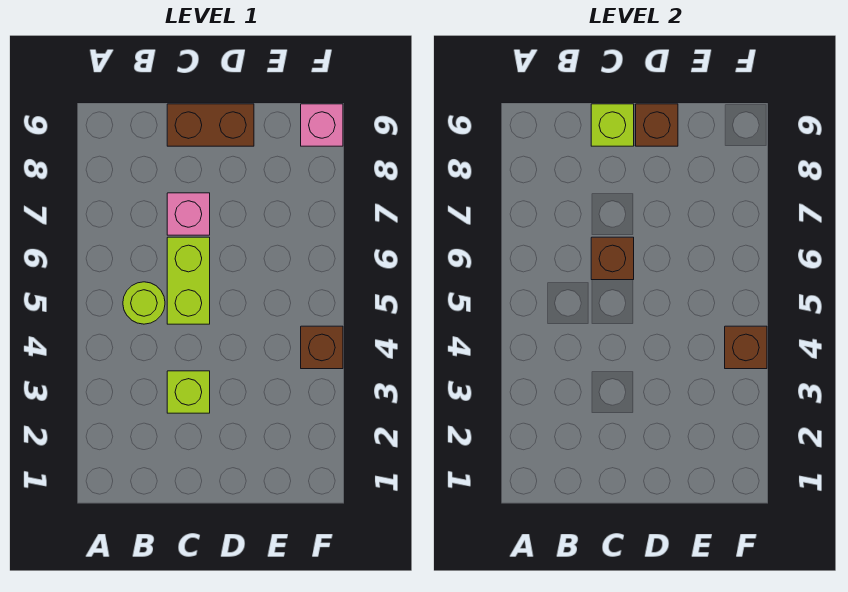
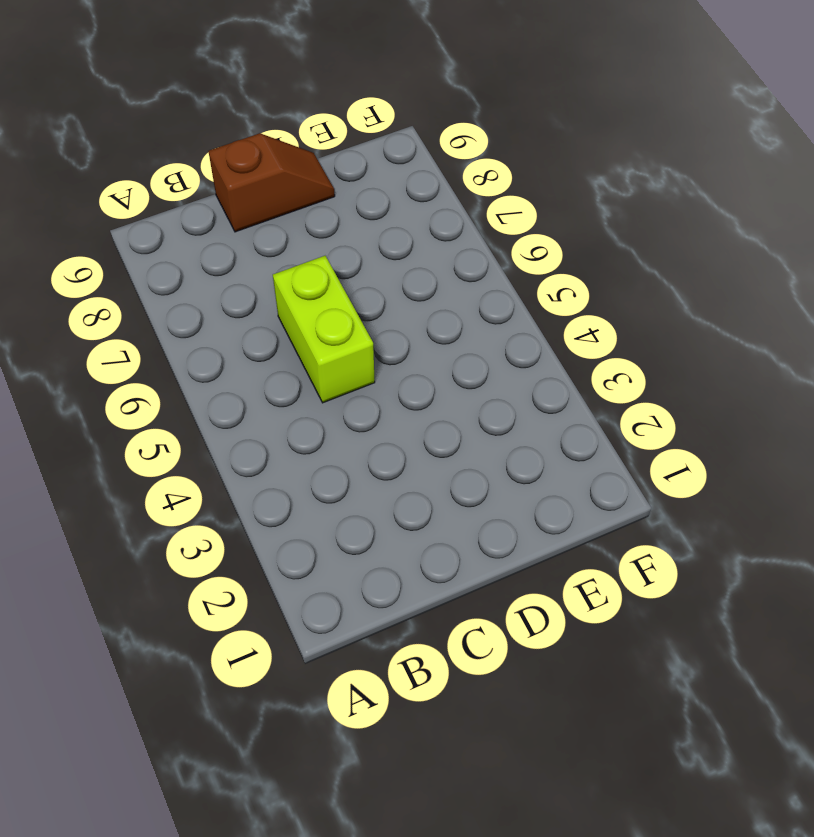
brown 1x2 slope [209,133,335,232] -> brown 1x2 brick [167,104,254,146]
none -> lime 1x1 round brick [123,282,165,324]
none -> lime 1x1 brick [167,371,210,413]

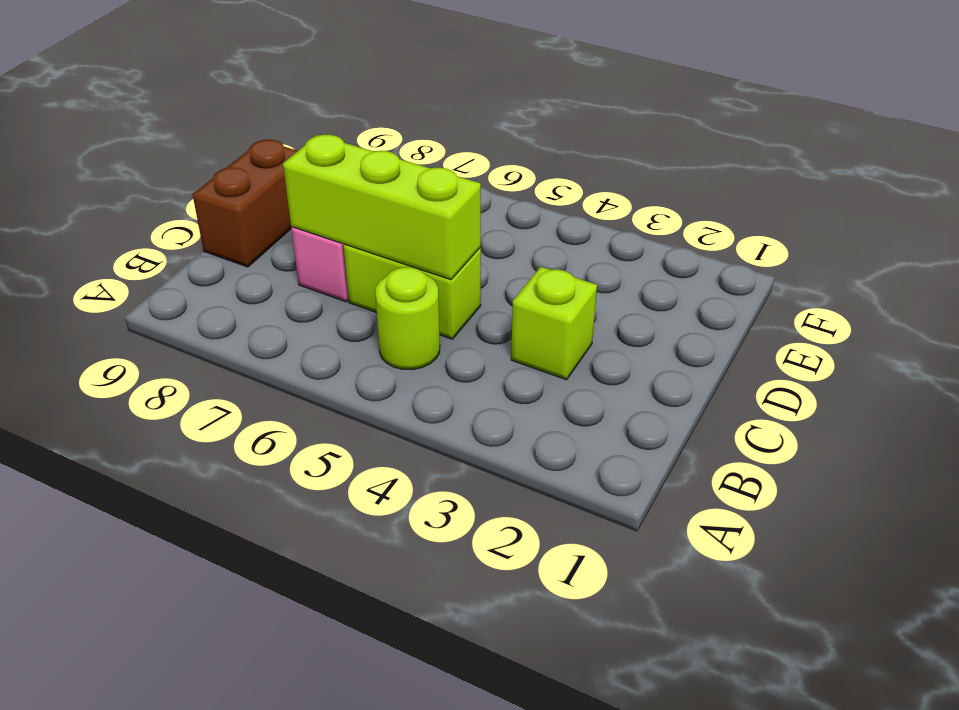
lime 1x3 brick [283,135,481,280] -> brown 1x1 brick [591,237,634,280]
none -> brown 1x1 brick [301,326,343,369]
none -> pink 1x1 brick [301,104,343,146]

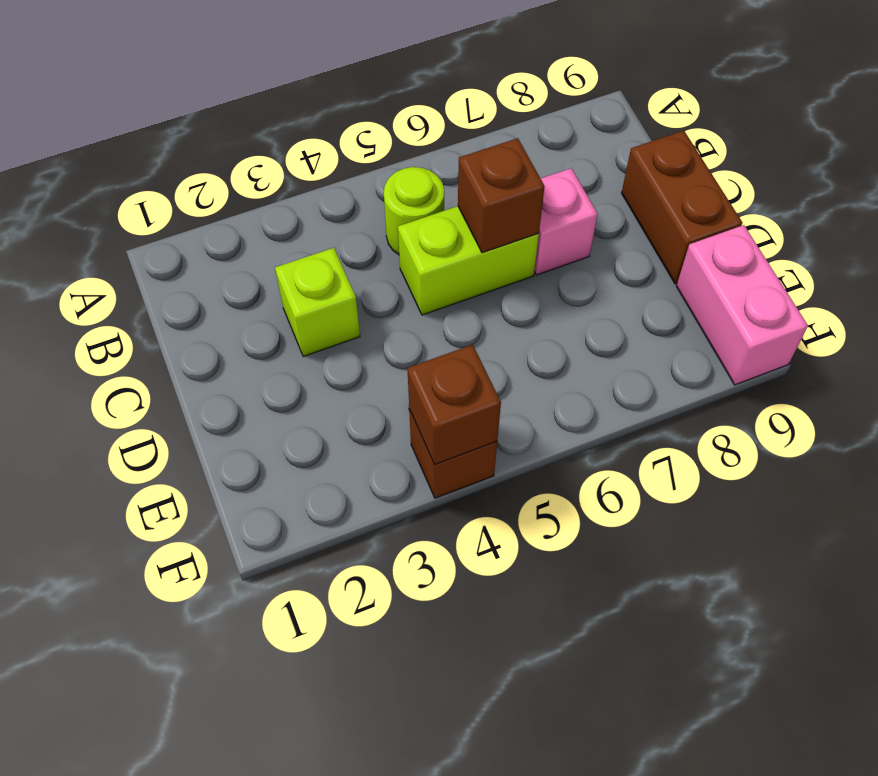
pink 1x2 brick [676,225,808,385] -> pink 1x1 brick [301,104,343,146]
none -> lime 1x1 brick [591,104,634,146]
none -> brown 1x1 brick [636,104,678,146]

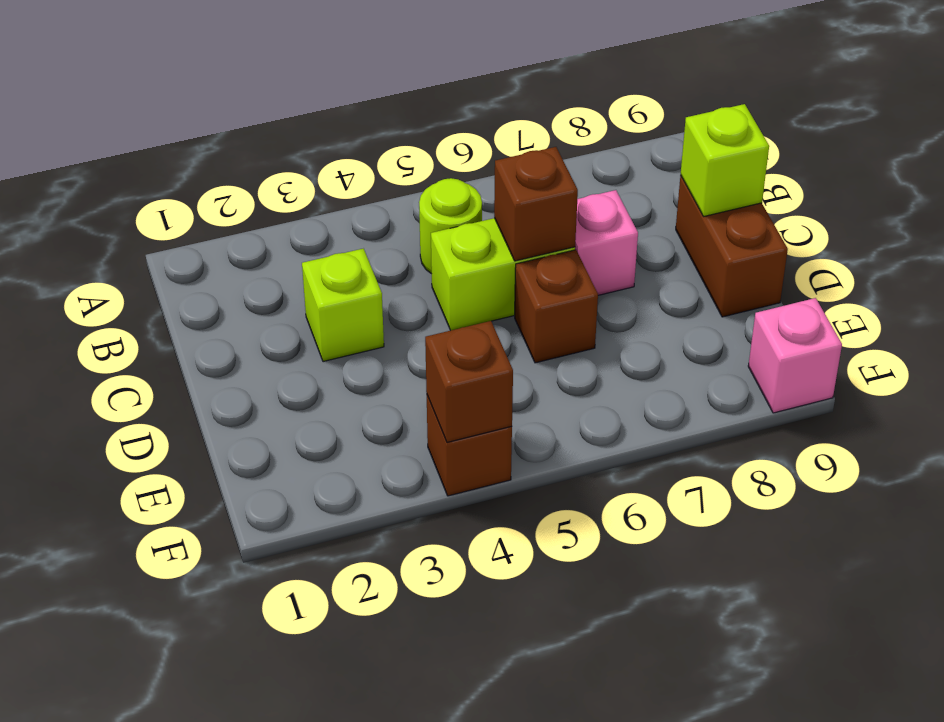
brown 1x1 brick [515,250,598,363] -> brown 1x1 brick moved to [636,104,678,146]

